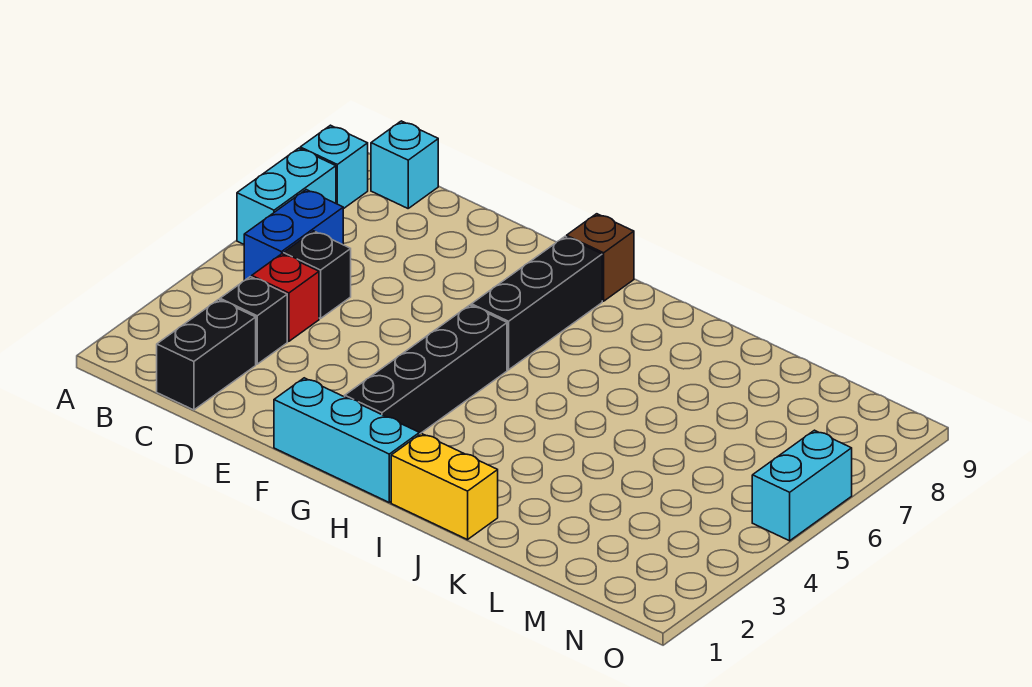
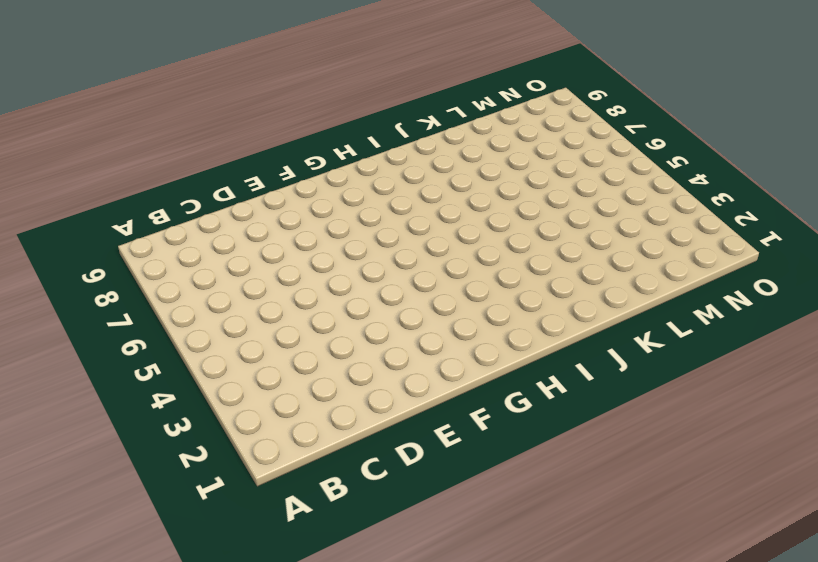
none -> cyan 1x2 brick [237,148,336,244]
none -> cyan 1x1 brick [300,125,368,209]
none -> blue 1x2 brick [244,190,343,281]

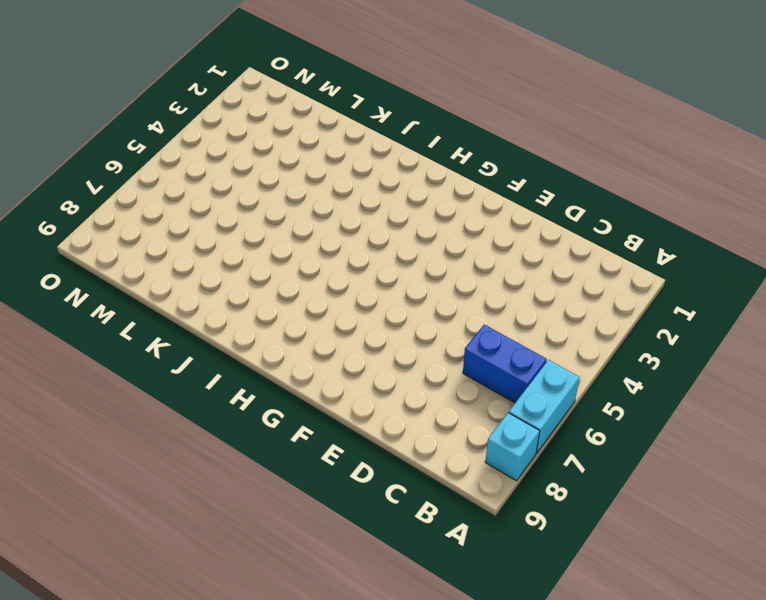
blue 1x2 brick [463,325,547,403] -> blue 1x2 brick turned to [244,190,343,281]
none -> cyan 1x1 brick [371,121,438,208]
none -> black 1x2 brick [157,300,256,410]
none -> black 1x1 brick [220,277,287,364]

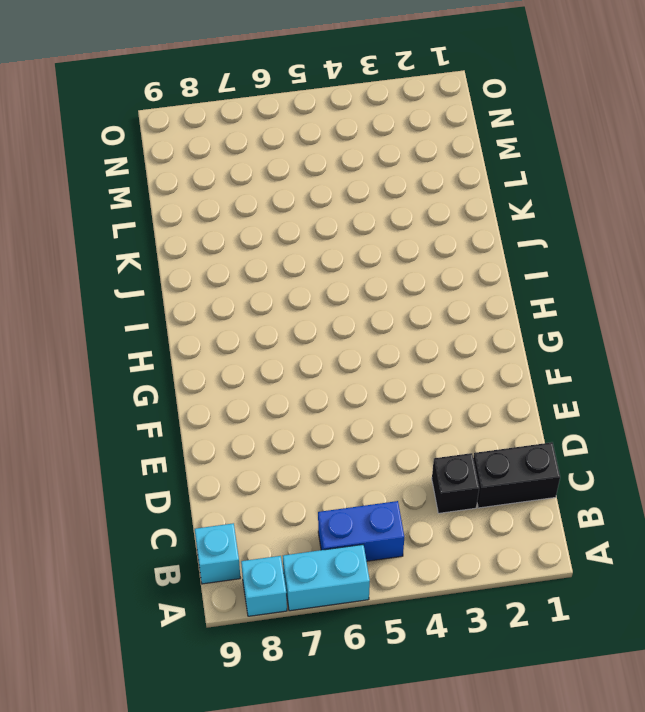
none -> red 1x1 brick [252,254,319,341]
none -> black 1x1 brick [283,231,351,319]
none -> cyan 1x3 brick [274,378,420,502]

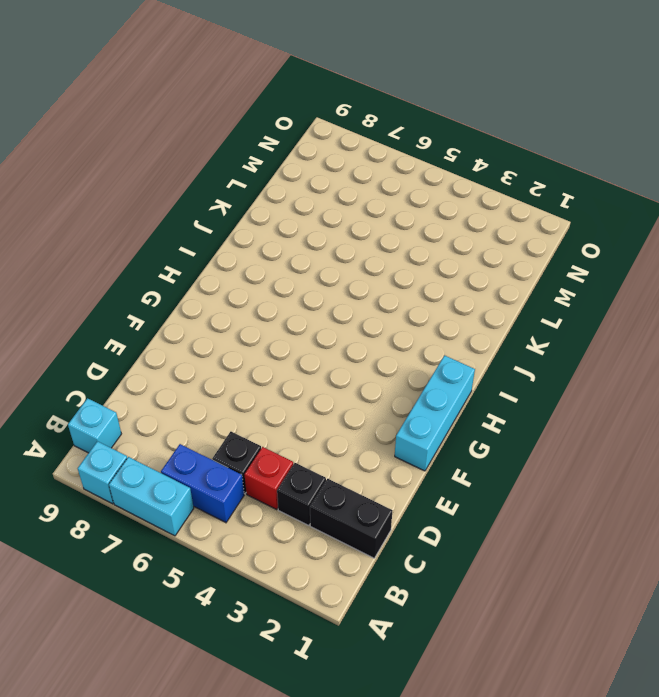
none -> black 1x4 brick [345,305,507,434]
none -> black 1x3 brick [471,237,602,370]
none -> brown 1x1 brick [567,214,634,301]

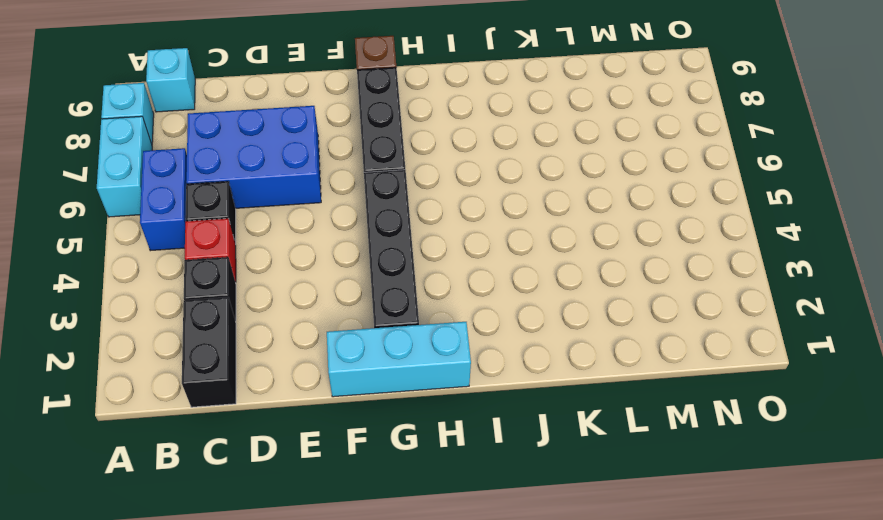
blue 2x3 brick [186,106,321,208] -> none
none -> yellow 1x2 brick [391,434,498,540]
none -> cyan 1x2 brick [752,430,852,541]

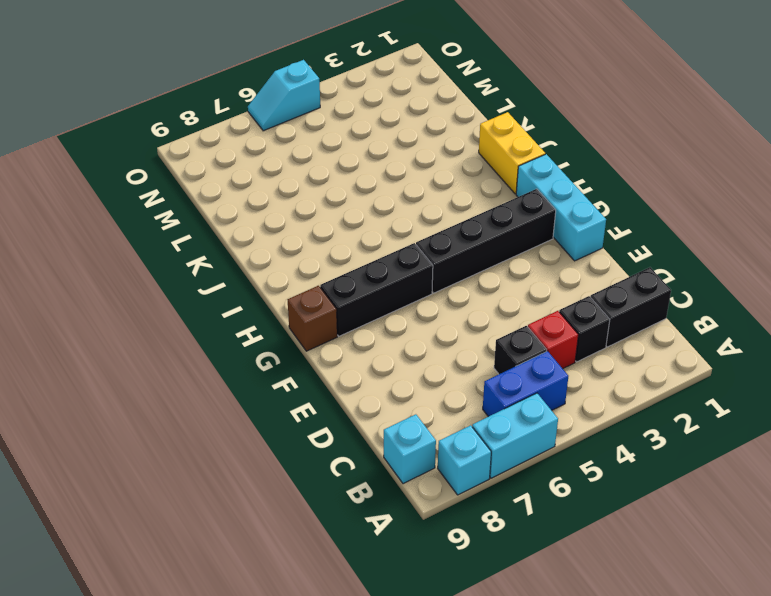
cyan 1x2 slope [248,60,320,131] -> cyan 1x2 brick [752,430,852,541]

